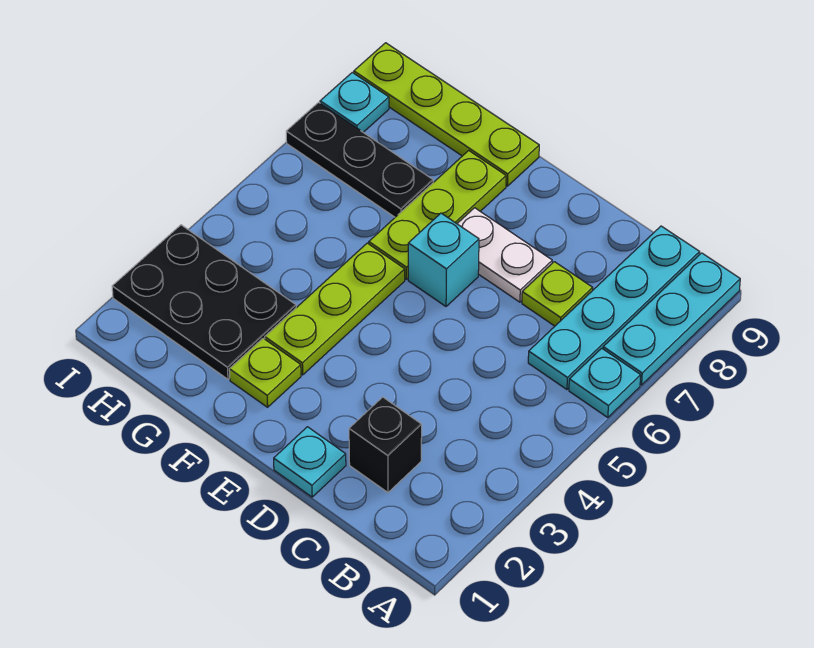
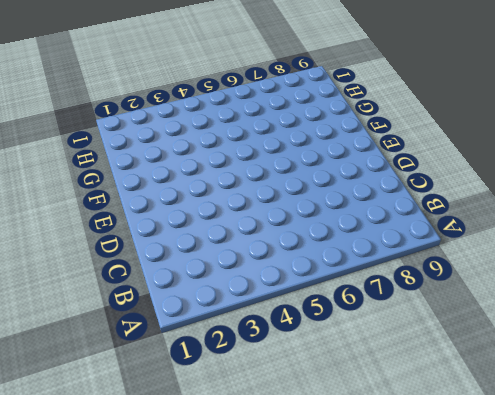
none -> cyan 1x1 plate [569,348,641,418]
none -> cyan 1x3 plate [603,253,740,385]
none -> cyan 1x4 plate [528,226,700,389]

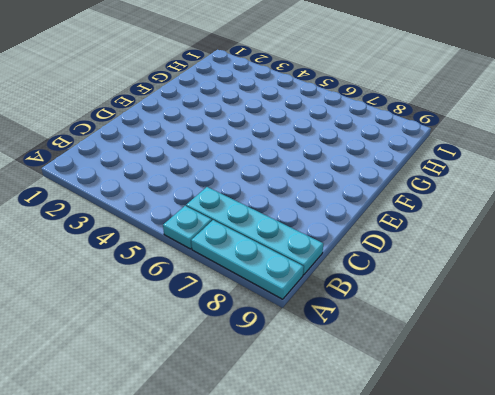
none -> black 1x1 brick [349,397,422,492]
none -> lime 1x1 plate [522,262,593,326]
none -> cyan 1x1 plate [274,427,346,497]

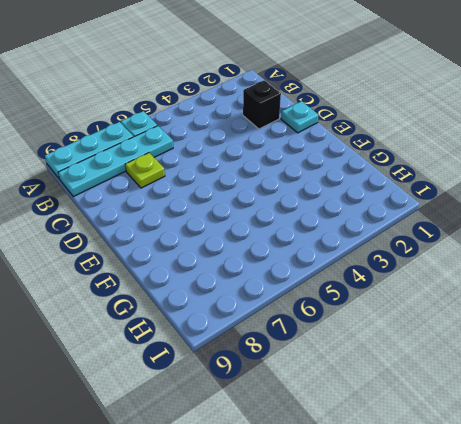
none -> white 1x2 plate [457,208,552,302]
none -> cyan 1x1 brick [408,213,479,306]
none -> lime 1x1 plate [229,338,301,407]

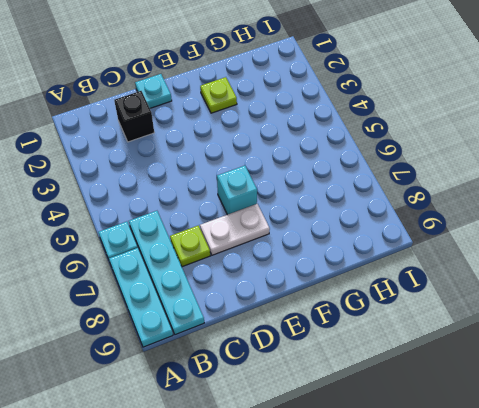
none -> lime 1x3 plate [265,243,405,375]
none -> lime 1x3 plate [369,150,506,279]
none -> lime 1x4 plate [354,43,539,186]

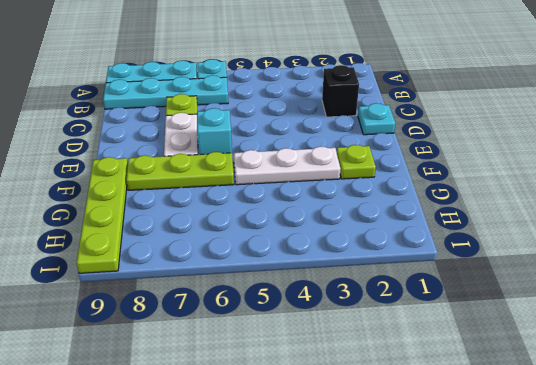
white 1x3 plate [234,147,340,185] -> lime 1x3 plate [265,243,405,375]
none -> black 2x3 plate [112,225,296,379]
none -> black 1x3 plate [286,102,433,217]
none -> cyan 1x1 plate [320,73,389,132]

